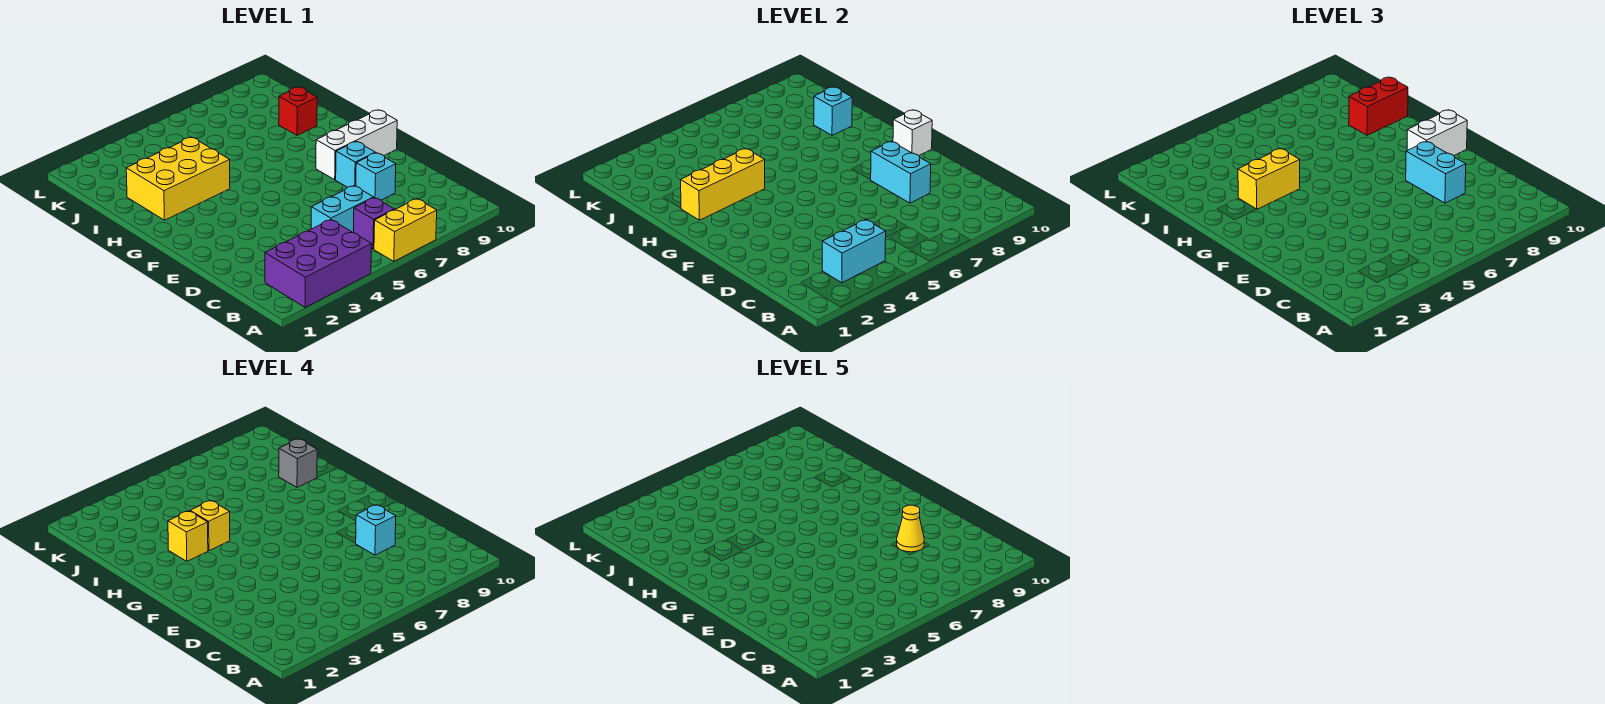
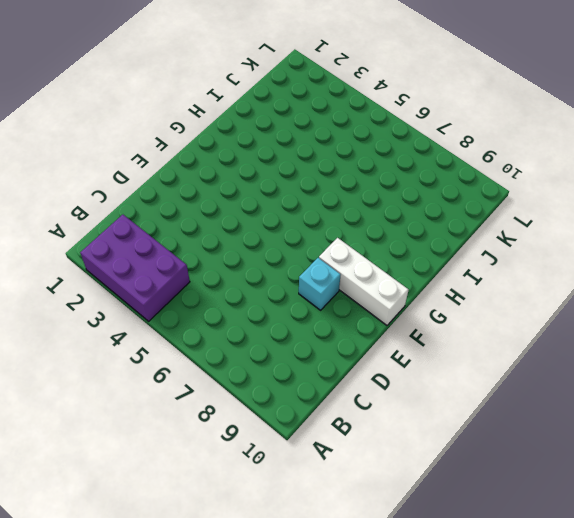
none -> yellow 1x2 brick [374,199,437,261]
none -> purple 1x1 brick [353,198,394,249]
none -> cyan 1x2 brick [311,186,374,232]

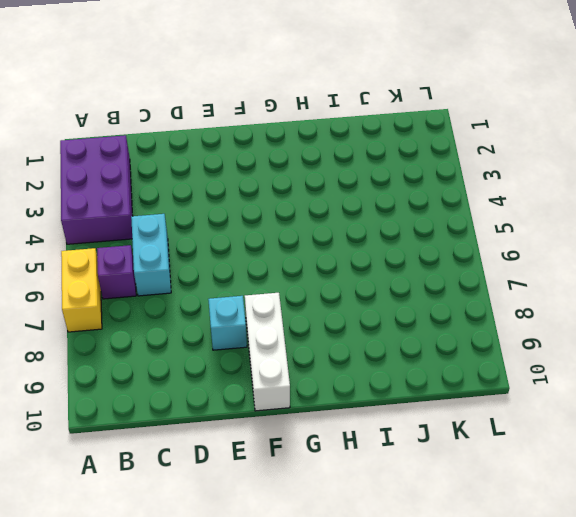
none -> cyan 1x1 brick [356,153,396,200]
none -> yellow 2x3 brick [126,137,230,220]
none -> red 1x1 brick [279,87,317,135]

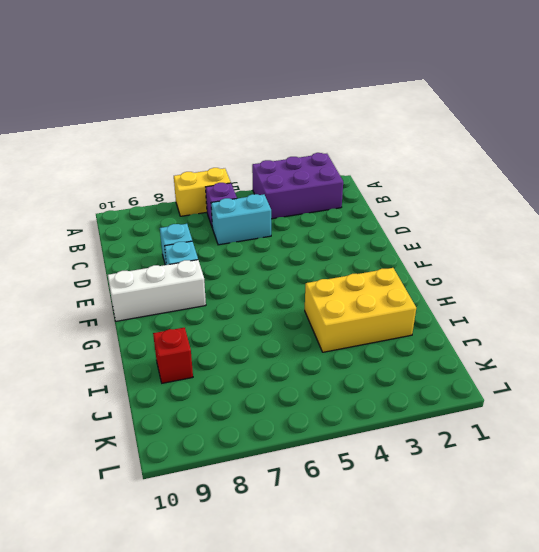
none -> cyan 1x2 brick [822,220,886,283]
none -> cyan 1x2 brick [871,141,931,203]
none -> white 1x1 brick [893,110,932,156]

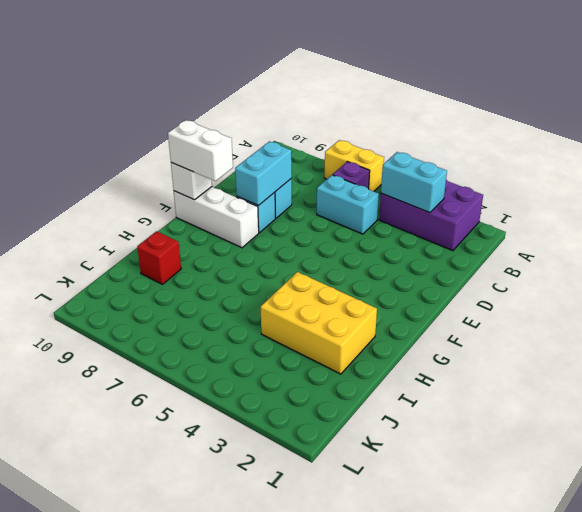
none -> yellow 1x3 brick [681,149,765,220]
none -> cyan 1x1 brick [814,87,852,135]
none -> cyan 1x2 brick [1406,141,1466,203]

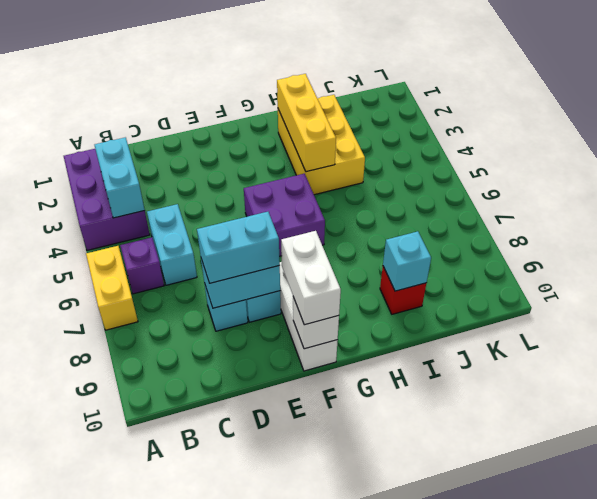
purple 2x2 brick [244,174,325,256] -> none
none -> yellow 1x2 brick [1238,149,1300,209]
none -> red 1x2 brick [1349,77,1408,135]
none -> cyan 1x1 brick [355,505,396,555]

